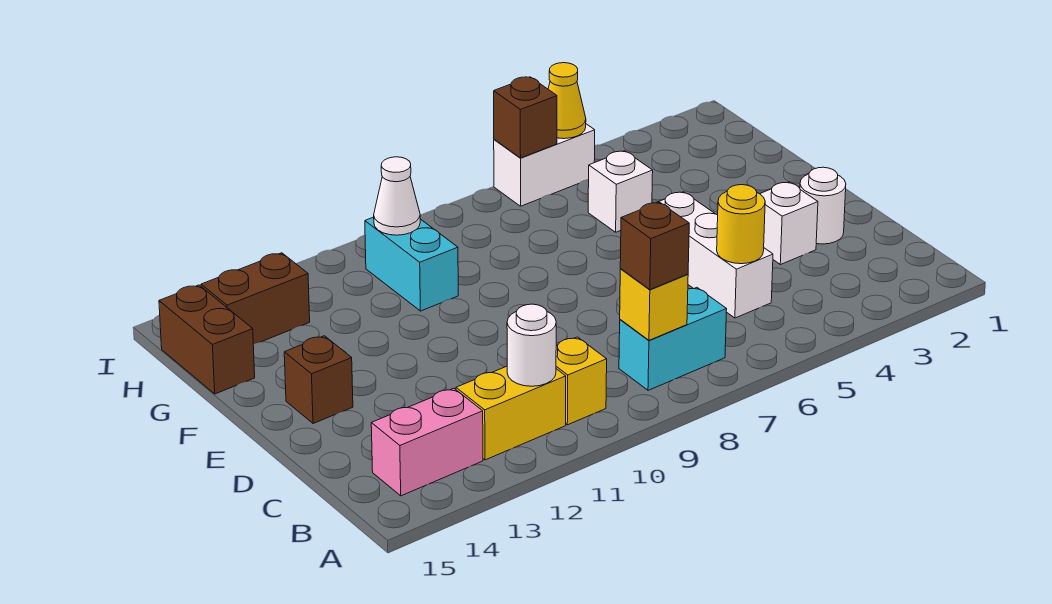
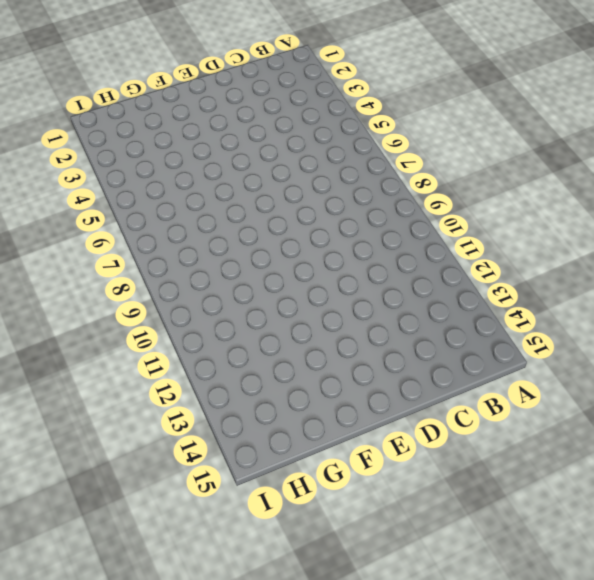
none -> cyan 1x2 brick [619,288,727,390]
none -> yellow 1x1 brick [556,337,607,425]
none -> yellow 1x2 brick [456,366,566,460]

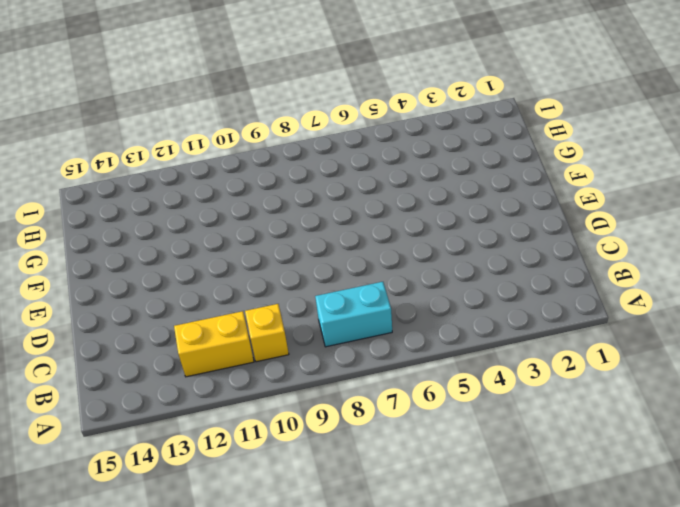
none -> pink 1x2 brick [371,388,483,496]
none -> white 1x3 brick [656,192,773,318]
none -> white 1x1 round brick [800,167,846,244]

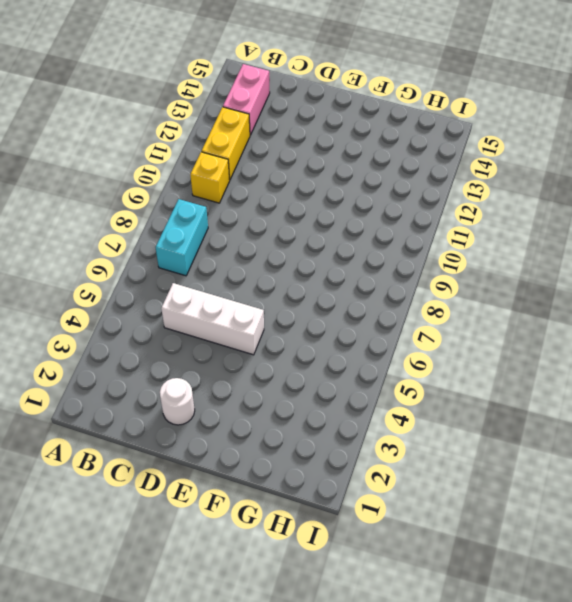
none -> white 1x1 brick [760,182,818,265]
none -> brown 1x1 brick [284,336,353,424]
none -> white 1x1 brick [588,151,653,232]

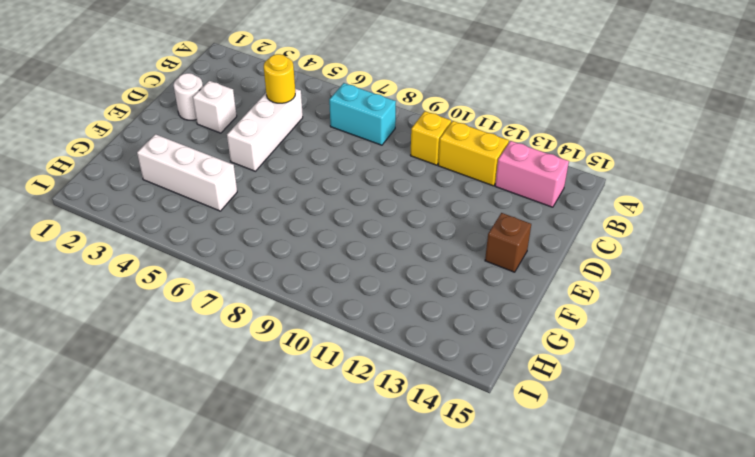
white 1x3 brick [137,134,237,211] -> white 1x1 brick [588,151,653,232]
none -> cyan 1x2 brick [365,217,458,311]
none -> brown 1x2 brick [159,285,255,394]
none -> brown 1x2 brick [201,253,310,344]

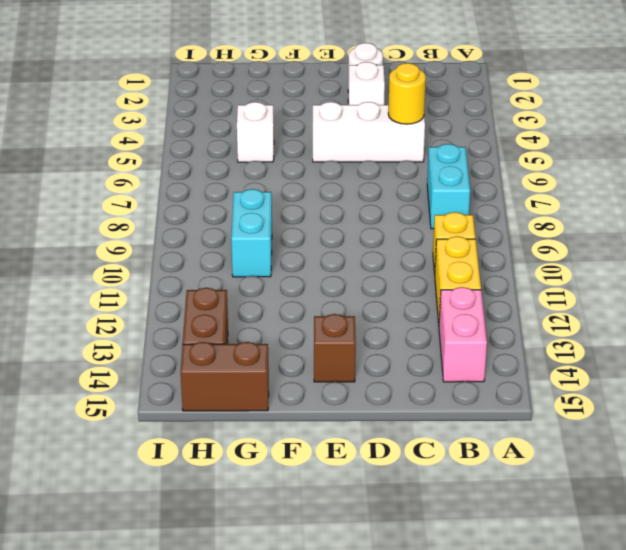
cyan 1x2 brick [231,189,272,277] -> cyan 1x2 brick turned to [365,217,458,311]
none -> white 1x2 brick [494,124,595,206]
none -> yellow 1x1 brick [620,269,688,340]
none -> white 1x1 round brick [507,304,556,386]

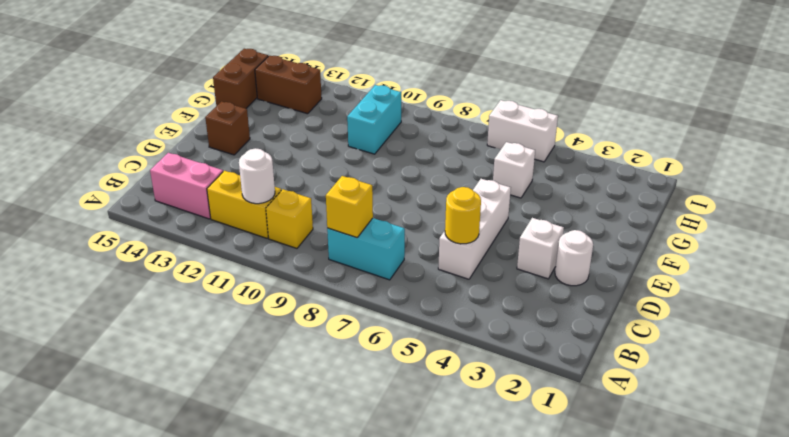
none -> white 1x1 cone [374,157,420,235]
none -> yellow 1x1 cone [548,63,586,139]
none -> brown 1x1 brick [494,77,557,158]

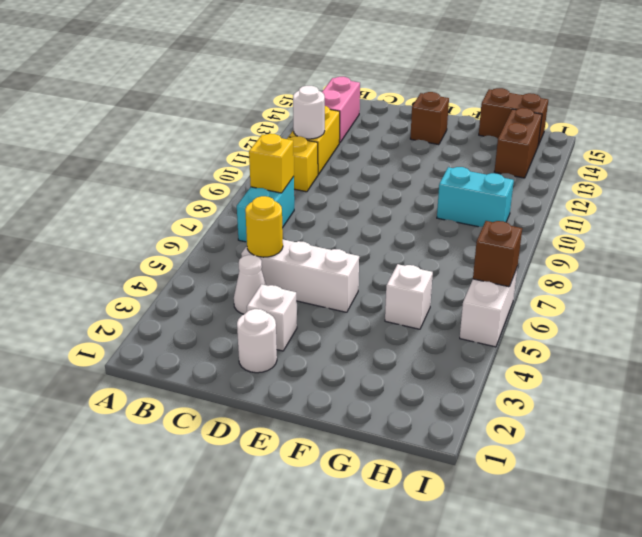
white 1x1 cone [234,255,266,314] -> white 1x1 cone moved to [374,157,420,235]
none -> yellow 1x1 cone [548,63,586,139]
none -> brown 1x1 brick [620,202,689,290]

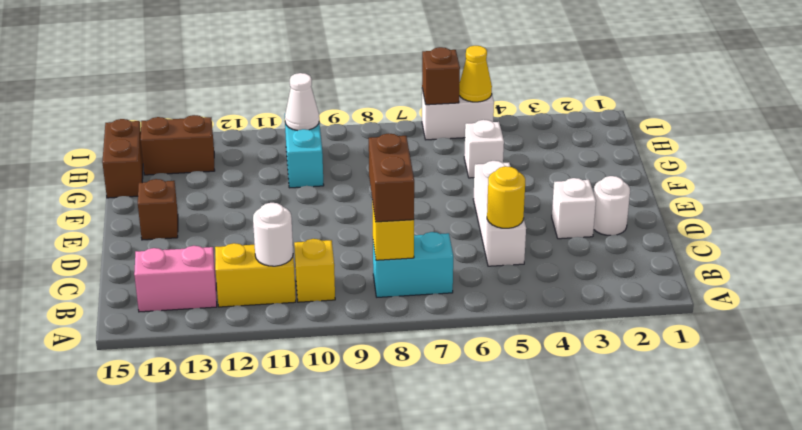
brown 1x2 brick [369,134,414,222] -> brown 1x1 brick [620,202,689,290]

